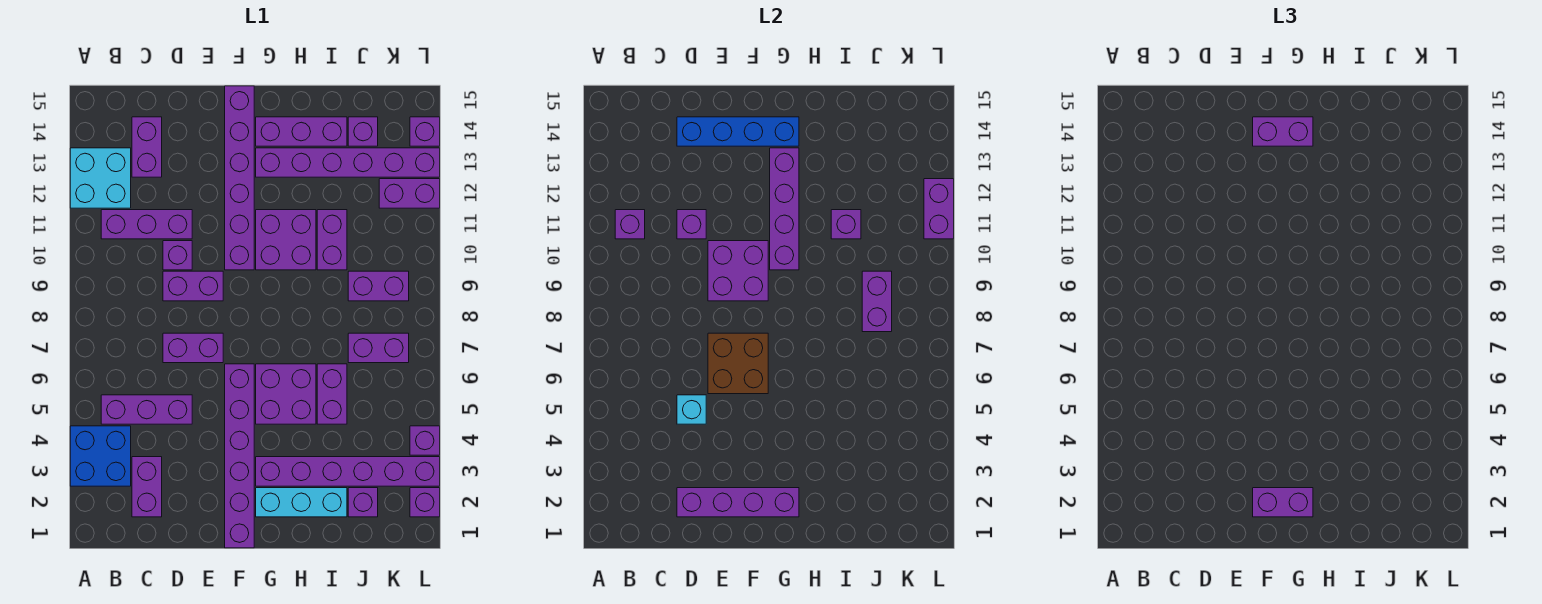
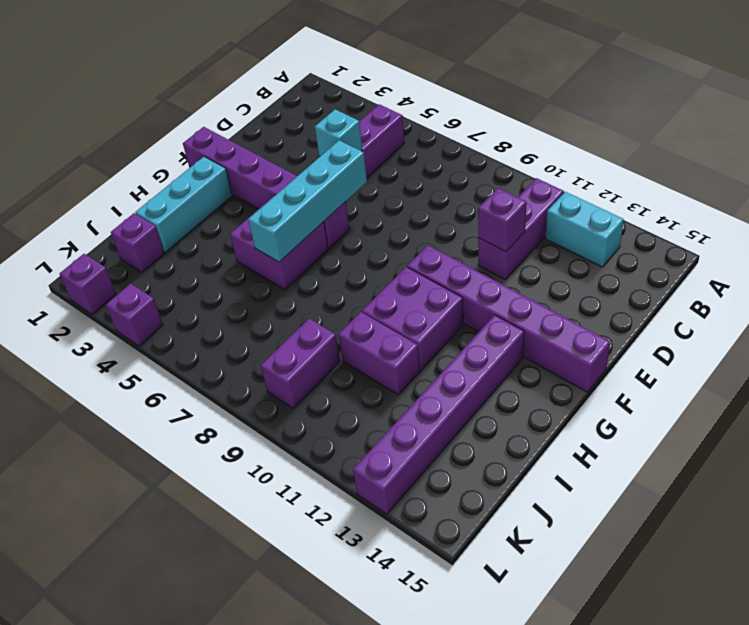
cyan 1x2 brick [545,192,624,267] -> cyan 2x2 brick [70,148,131,208]
cyan 1x4 brick [248,140,367,262] -> brown 2x2 brick [708,333,768,394]
none -> blue 2x2 brick [70,426,131,486]
none -> purple 1x2 brick [132,457,162,517]
none -> purple 1x2 brick [132,117,162,177]
none -> purple 1x2 brick [163,333,223,363]

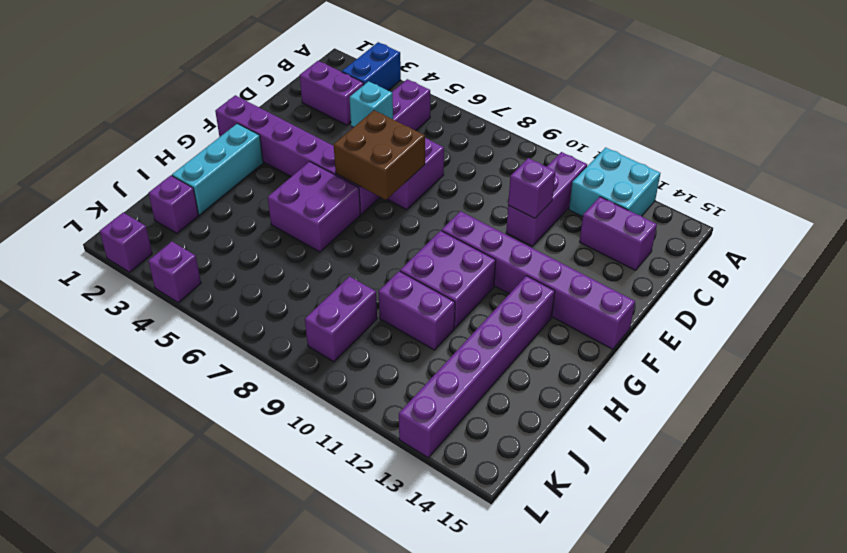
blue 1x2 brick [342,42,401,90] -> blue 2x2 brick [70,426,131,486]
none -> purple 1x2 brick [163,271,223,301]
none -> purple 1x1 brick [163,241,192,270]
none -> purple 1x6 brick [256,457,440,486]
none -> purple 1x3 brick [256,117,347,146]

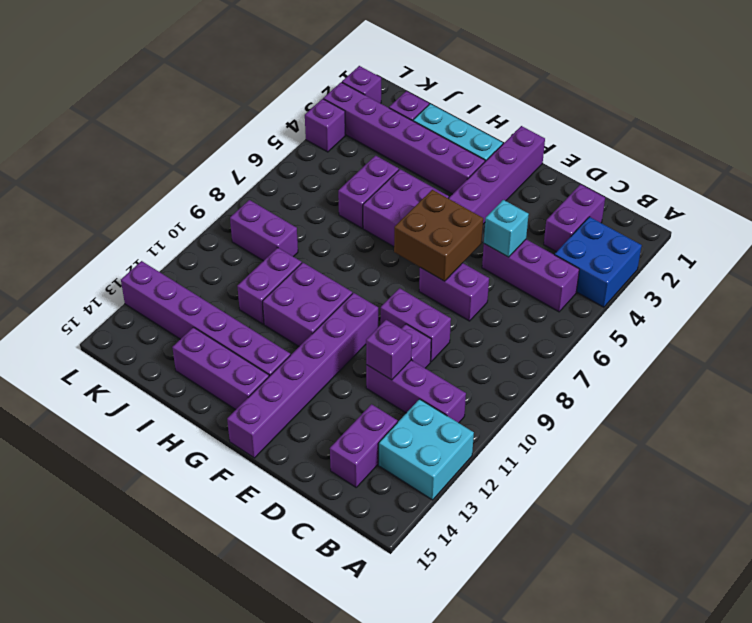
none -> purple 1x2 brick [348,333,409,363]
none -> purple 1x1 brick [348,117,378,146]
none -> purple 1x2 brick [379,179,440,208]
none -> purple 1x1 brick [410,117,440,146]

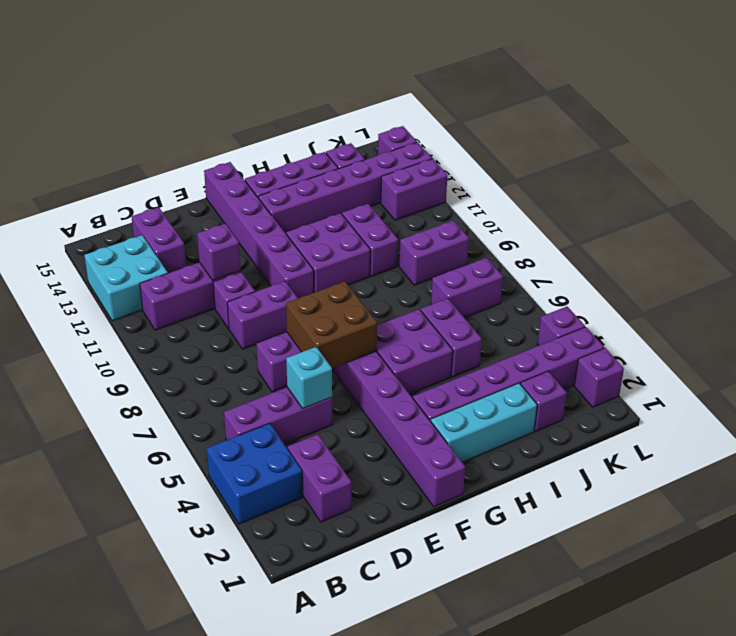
none -> purple 1x1 brick [615,210,645,239]
none -> purple 1x4 brick [677,488,799,517]
none -> blue 1x4 brick [677,117,799,146]
none -> purple 2x2 brick [708,241,768,301]

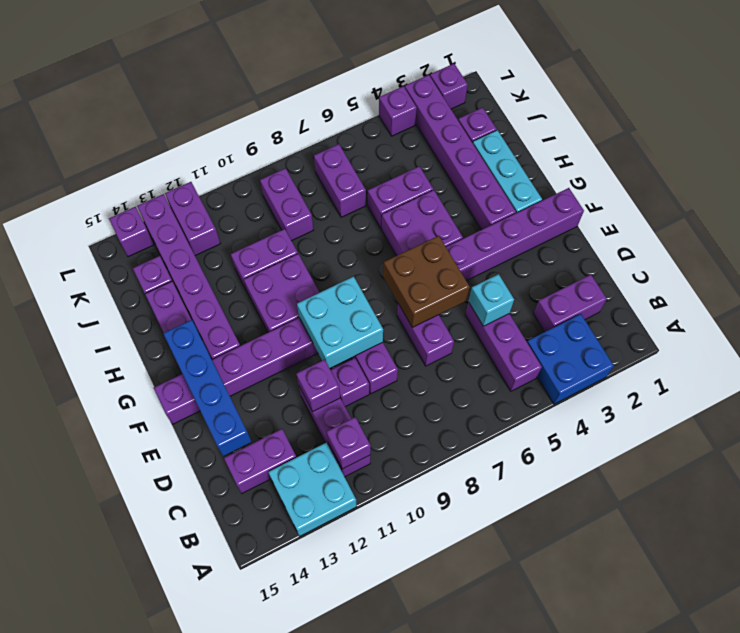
cyan 2x2 brick [297,277,383,368] -> purple 2x2 brick [708,241,768,301]
none -> purple 1x4 brick [677,488,799,517]
none -> purple 1x4 brick [770,148,799,270]
none -> purple 1x1 brick [831,210,861,239]
none -> purple 1x2 brick [862,271,892,332]

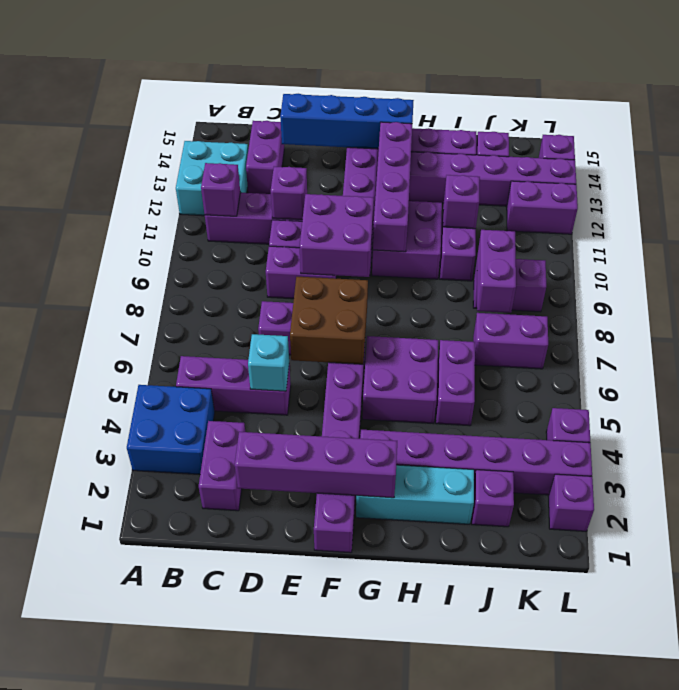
none -> purple 1x2 brick [924,179,954,239]
none -> purple 1x2 brick [1253,488,1313,517]
none -> purple 1x2 brick [1253,117,1313,146]

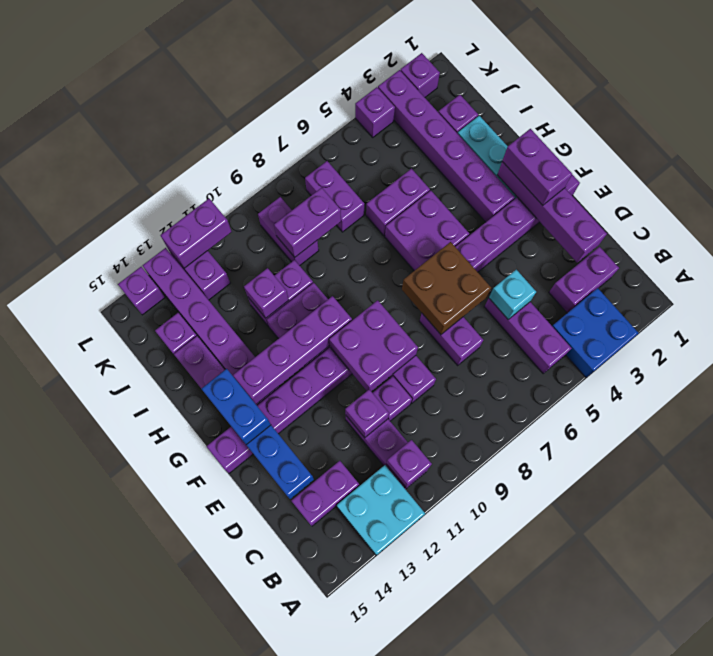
blue 1x2 brick [202,369,271,445] -> purple 1x2 brick [1253,117,1313,146]

